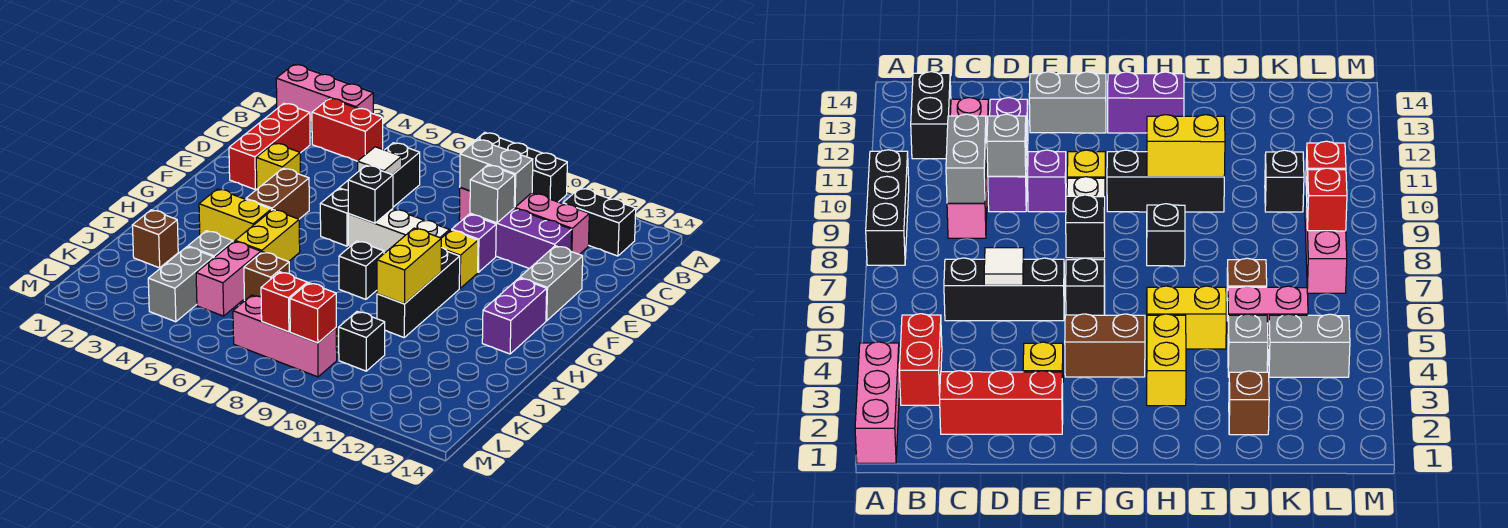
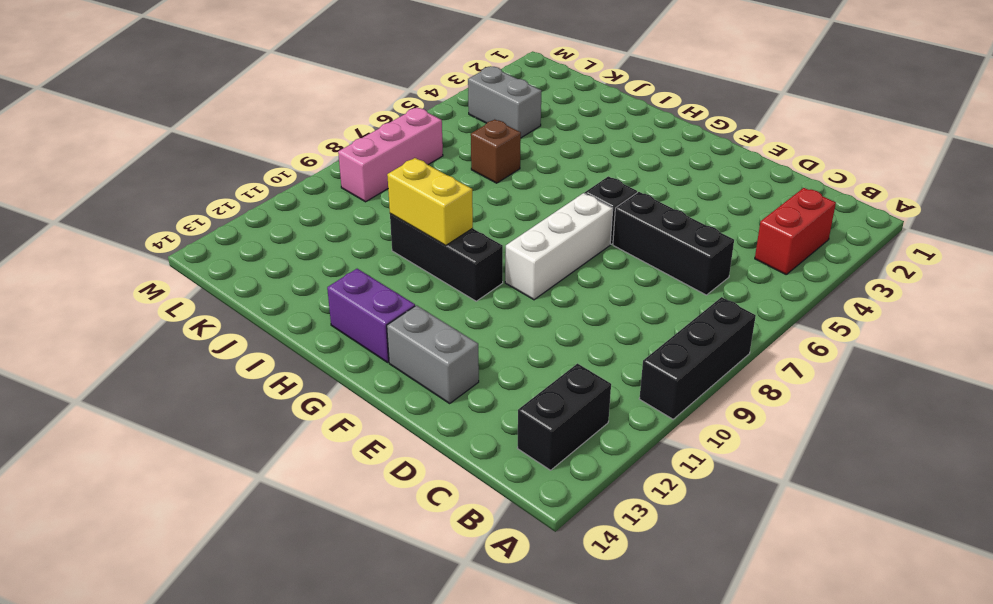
none -> pink 1x3 brick [276,64,373,123]
none -> red 1x3 brick [229,103,310,189]
none -> pink 1x4 brick [459,188,589,255]
none -> purple 1x3 brick [470,208,572,269]

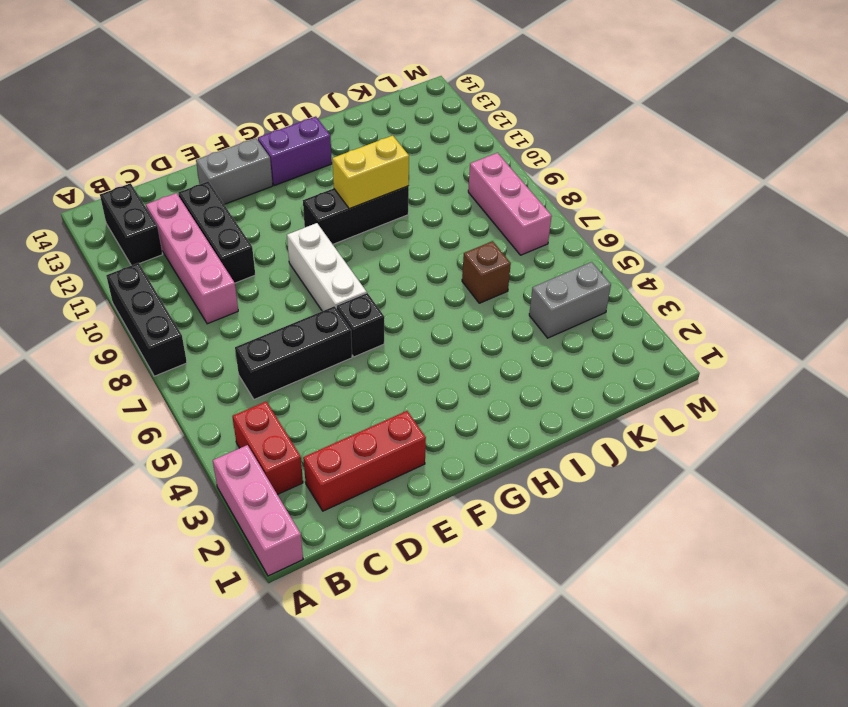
black 1x3 brick [178,181,255,283] -> purple 1x3 brick [470,208,572,269]
none -> yellow 1x1 brick [256,143,300,189]
none -> purple 1x1 brick [452,214,496,272]
none -> brown 1x2 brick [246,168,309,219]
none -> yellow 1x1 brick [441,230,478,288]

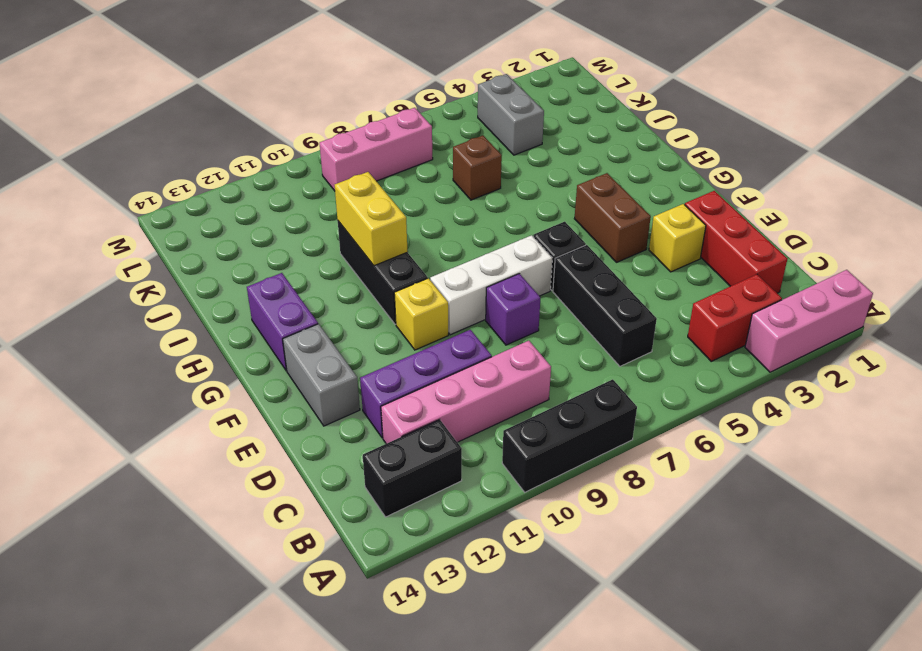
purple 1x1 brick [486,274,540,345] -> purple 1x1 brick moved to [452,214,496,272]
none -> yellow 1x2 brick [199,189,271,242]
none -> yellow 1x2 brick [235,210,300,262]
none -> black 1x1 brick [339,241,384,299]
none -> brown 1x1 brick [133,210,178,268]

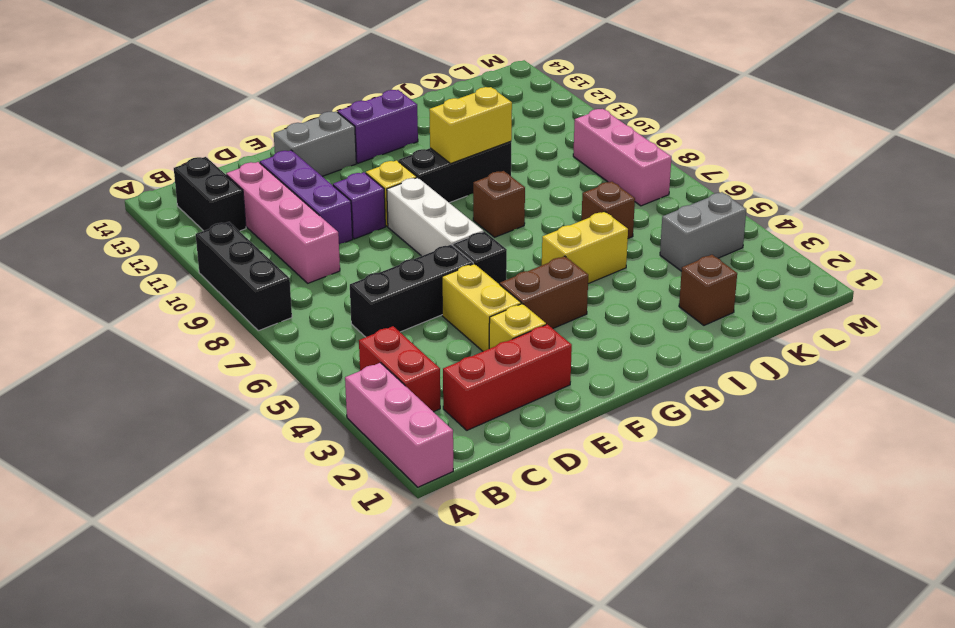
yellow 1x2 brick [442,264,521,351] -> yellow 1x2 brick moved to [199,189,271,242]
brown 1x1 brick [473,171,525,237] -> black 1x1 brick [339,241,384,299]
none -> grey 1x1 brick [188,231,233,257]
none -> pink 1x2 brick [196,241,261,316]
none -> black 1x1 brick [339,311,385,371]
none -> grey 1x2 brick [460,139,533,207]

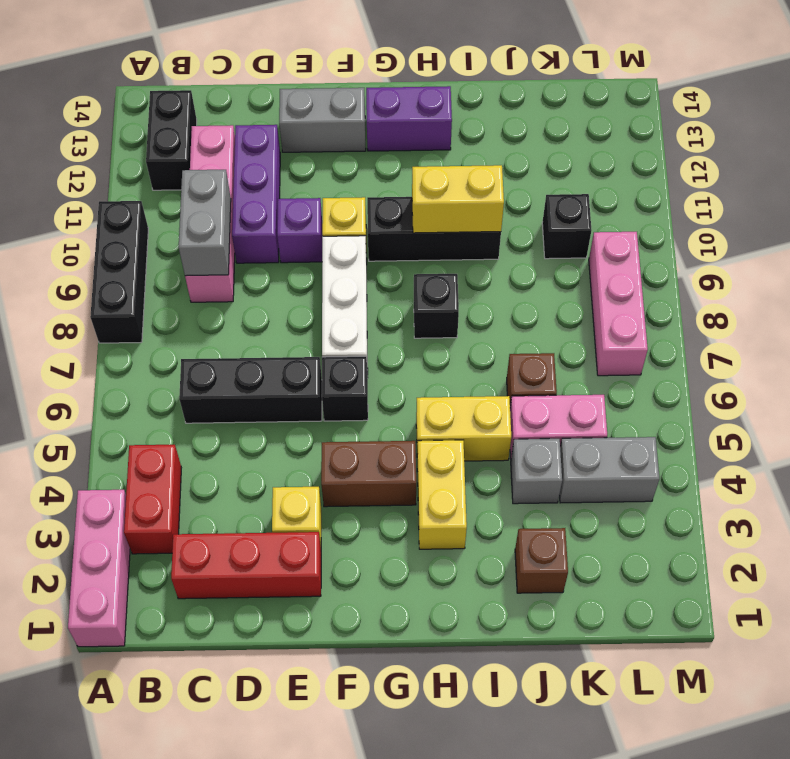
none -> white 1x1 tile [358,147,402,175]
none -> grey 1x1 brick [470,165,515,223]
none -> black 1x1 brick [348,165,393,223]
none -> red 1x1 brick [261,272,307,332]

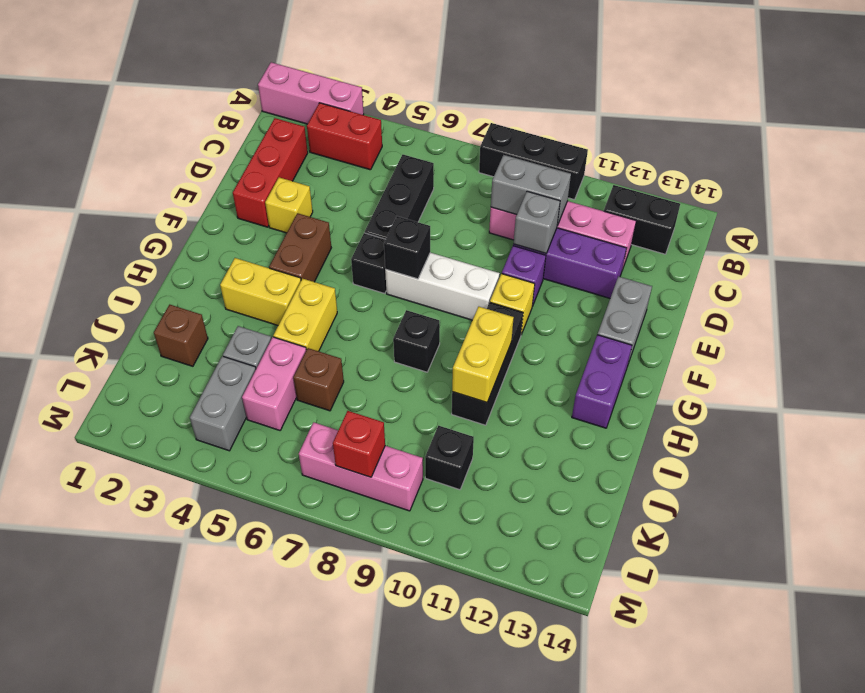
none -> white 1x1 tile [358,147,402,175]
none -> red 1x1 brick [290,283,336,343]

